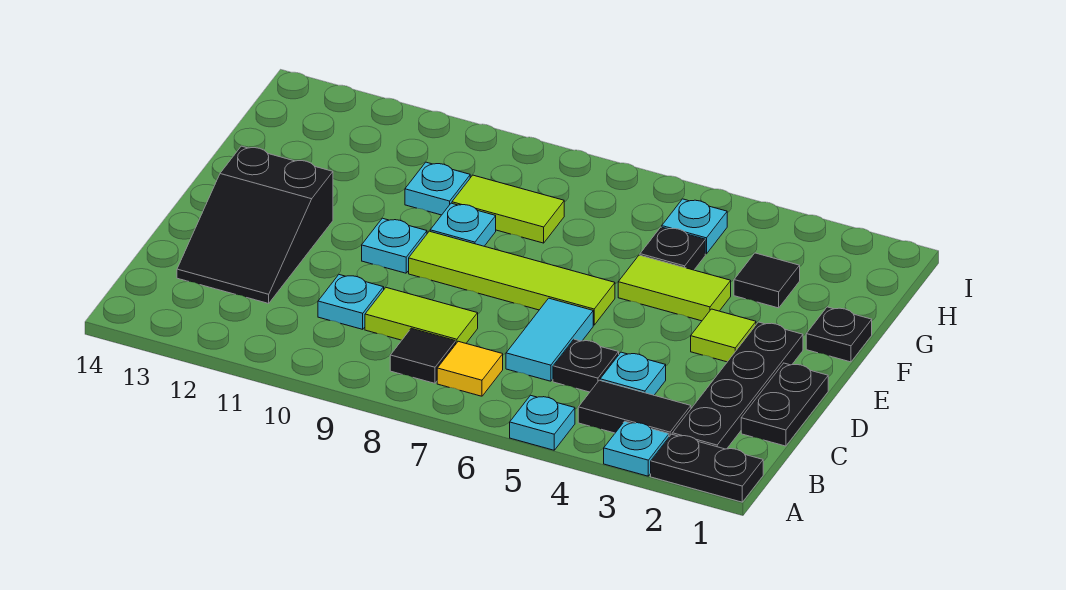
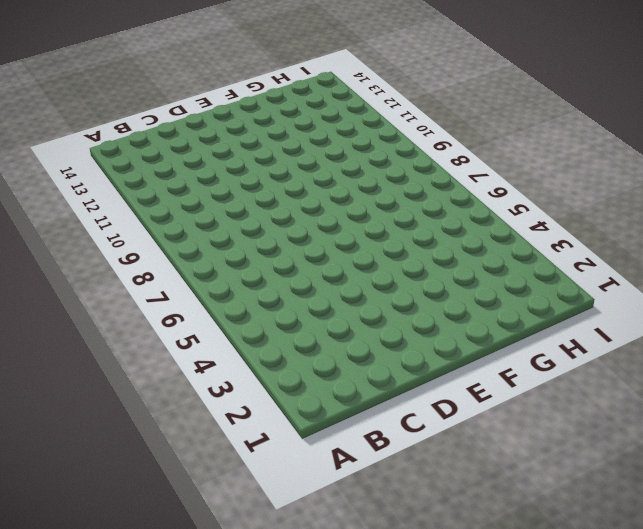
none -> black 1x2 plate [651,434,763,502]
none -> cyan 1x1 plate [604,421,669,476]
none -> cyan 1x1 plate [510,395,575,450]

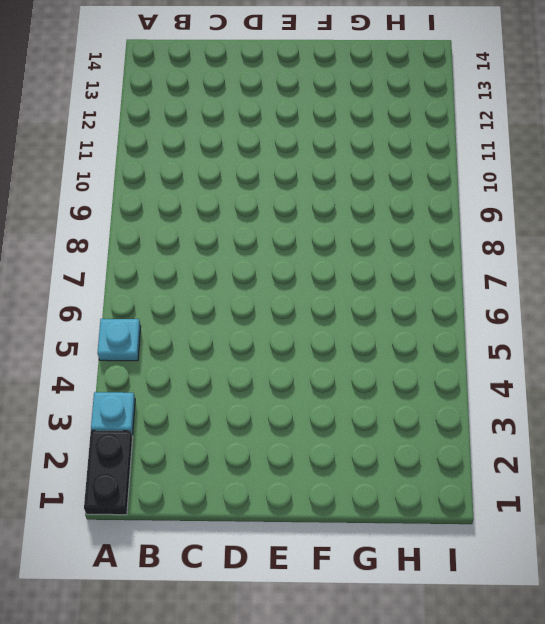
none -> black 1x4 plate [672,322,803,449]
none -> black 1x2 tile [578,380,691,437]
none -> yellow 1x1 tile [437,341,503,396]

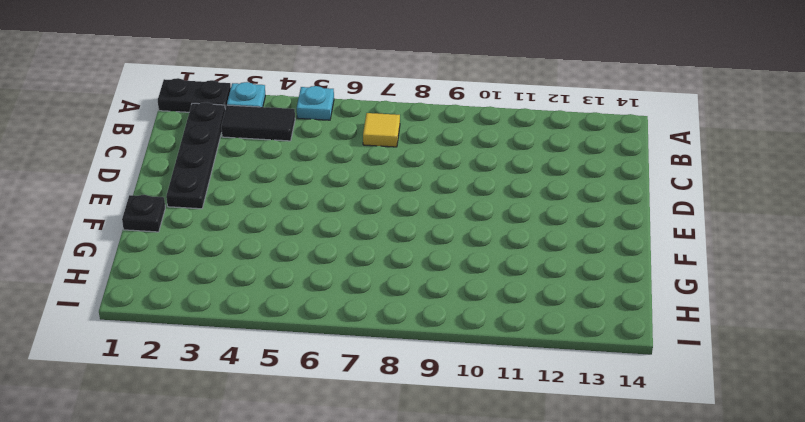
none -> black 1x1 tile [390,328,456,383]
none -> black 1x2 plate [741,363,828,446]
none -> cyan 1x1 plate [600,352,666,395]

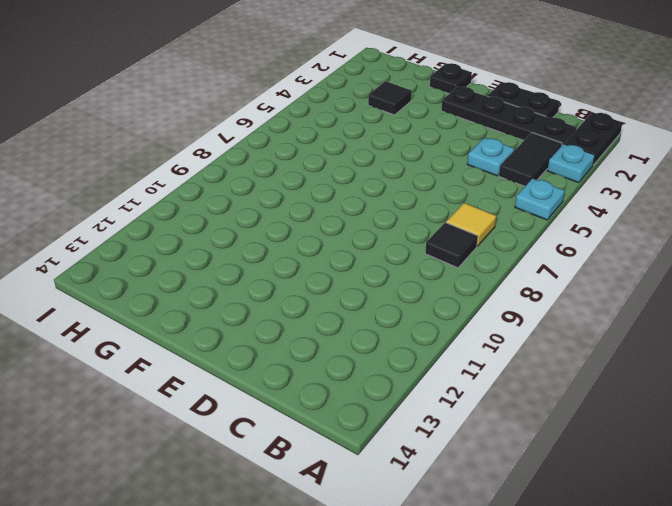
none -> black 1x1 plate [553,339,619,392]
none -> cyan 1x2 tile [506,298,593,381]
none -> lime 1x2 tile [365,288,478,343]

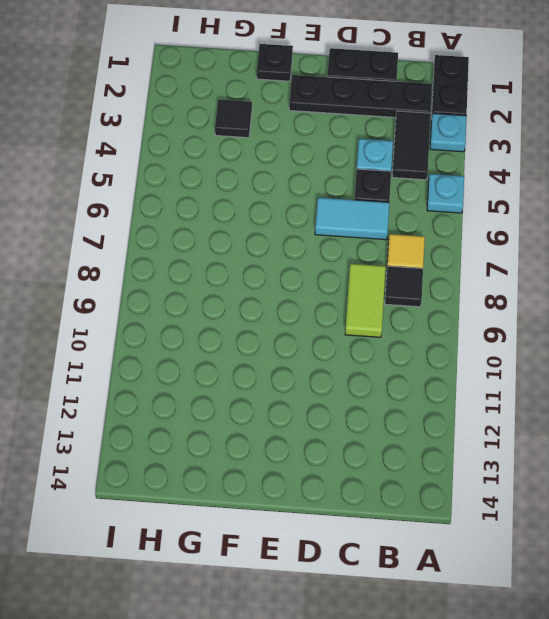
none -> cyan 1x1 plate [318,275,384,329]
none -> black 2x3 slope [177,146,333,303]
none -> lime 1x1 tile [691,309,756,362]

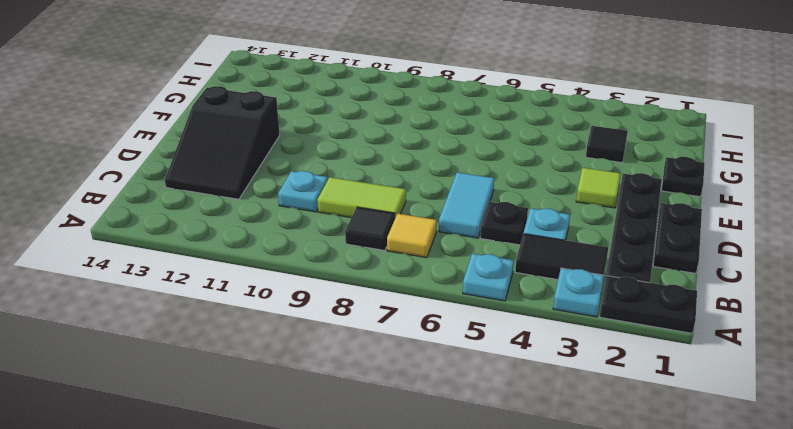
none -> lime 1x4 tile [409,231,615,325]
none -> cyan 1x1 plate [362,218,427,273]
none -> lime 1x2 tile [618,255,731,321]

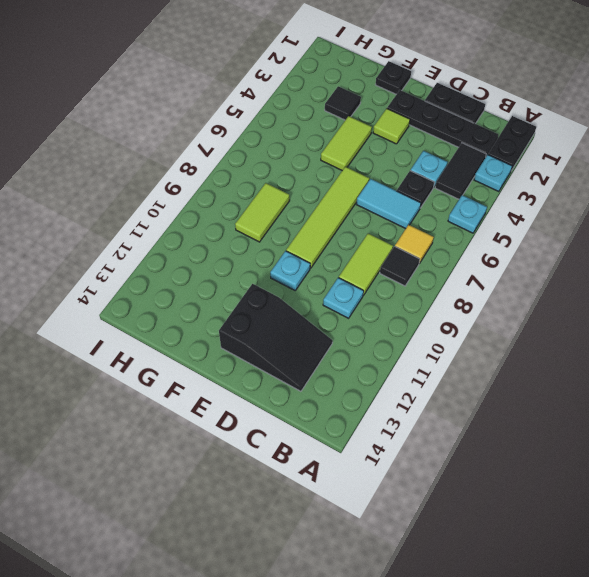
none -> cyan 1x1 plate [430,203,496,246]
none -> black 1x1 plate [640,227,705,270]
none -> cyan 1x1 plate [405,162,470,215]

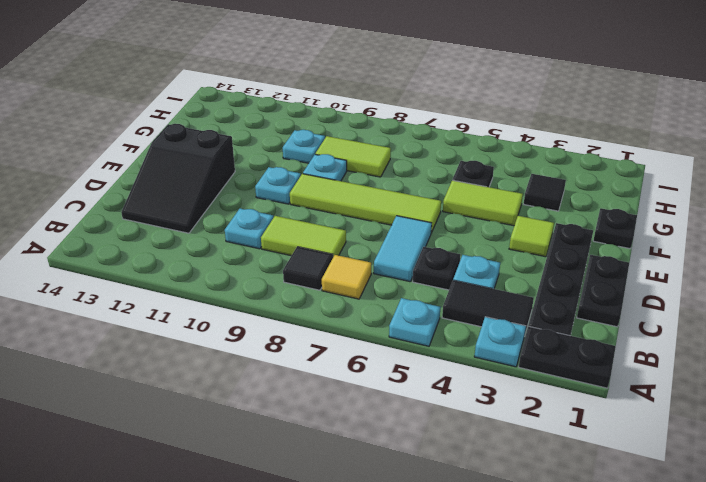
none -> cyan 1x1 plate [662,199,727,254]

